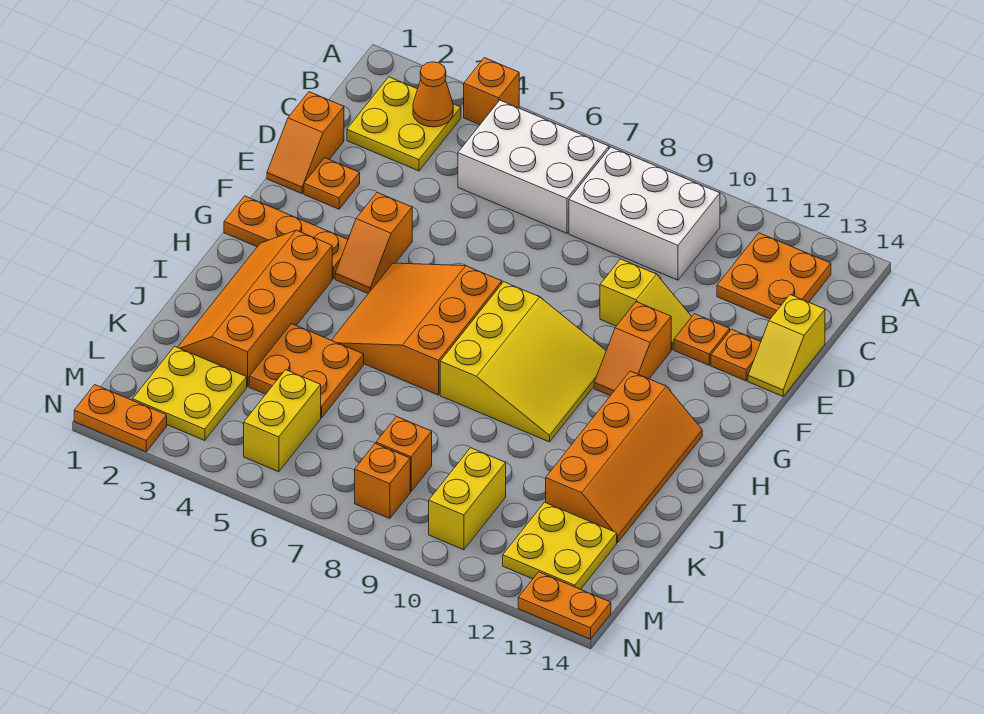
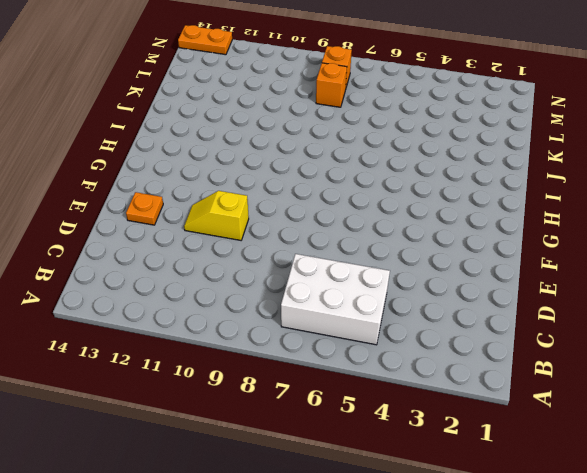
none -> orange 1x1 brick [464,58,519,125]
none -> yellow 2x2 plate [347,77,461,171]
none -> white 2x3 brick [569,147,720,280]

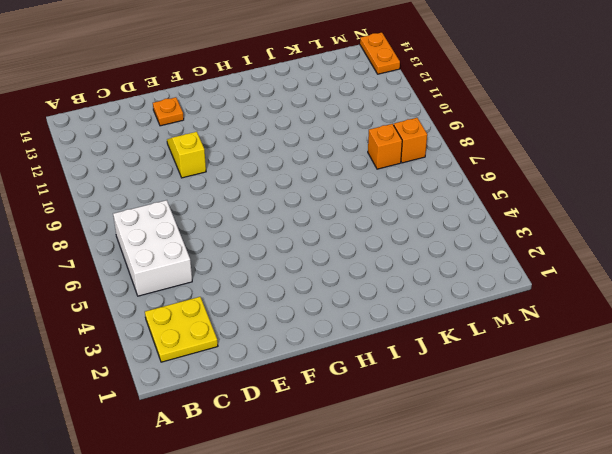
none -> orange 1x1 brick [464,58,519,125]
none -> white 2x3 brick [569,147,720,280]
none -> orange 2x2 plate [717,233,831,319]

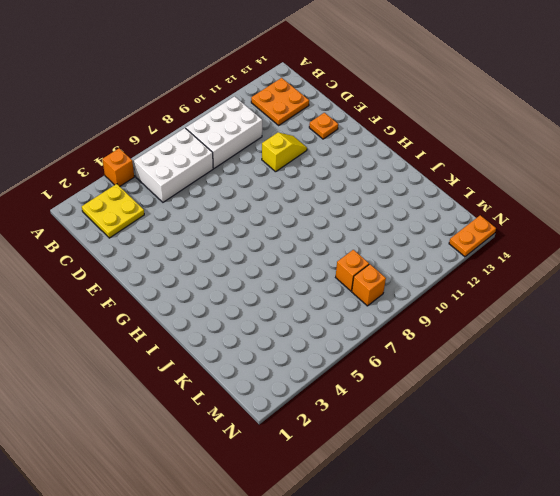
none -> orange 1x2 slope [267,92,344,194]
none -> yellow 1x2 slope [748,295,825,396]
none -> orange 1x1 plate [304,158,360,209]

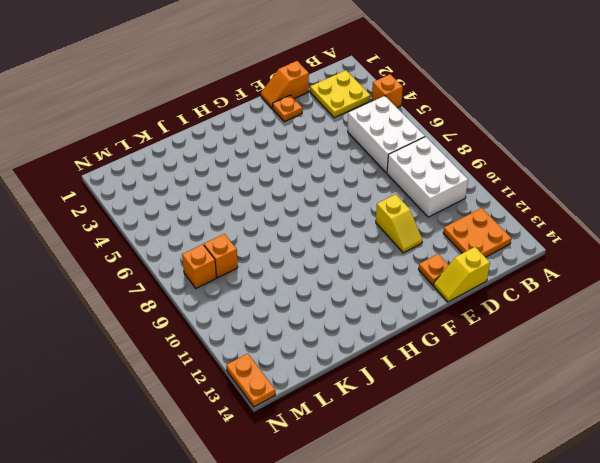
none -> orange 1x1 plate [674,314,730,365]
none -> orange 1x2 slope [335,192,412,293]
none -> orange 1x2 slope [594,302,671,396]

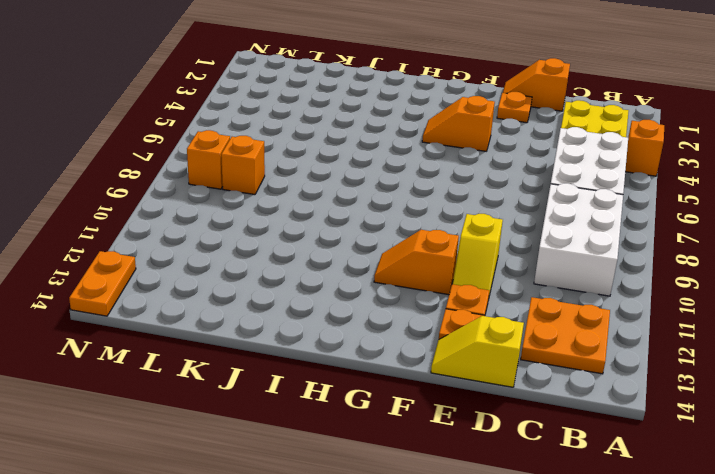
none -> orange 1x3 plate [224,196,348,279]
none -> orange 3x3 slope [332,263,502,395]
none -> yellow 3x3 slope [440,282,606,442]

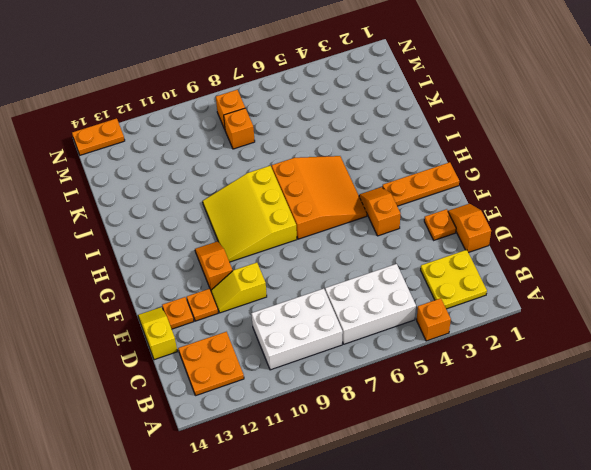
none -> orange 2x4 slope [178,230,332,387]
none -> orange 2x4 slope [546,371,702,543]
none -> orange 2x2 plate [249,324,364,418]

